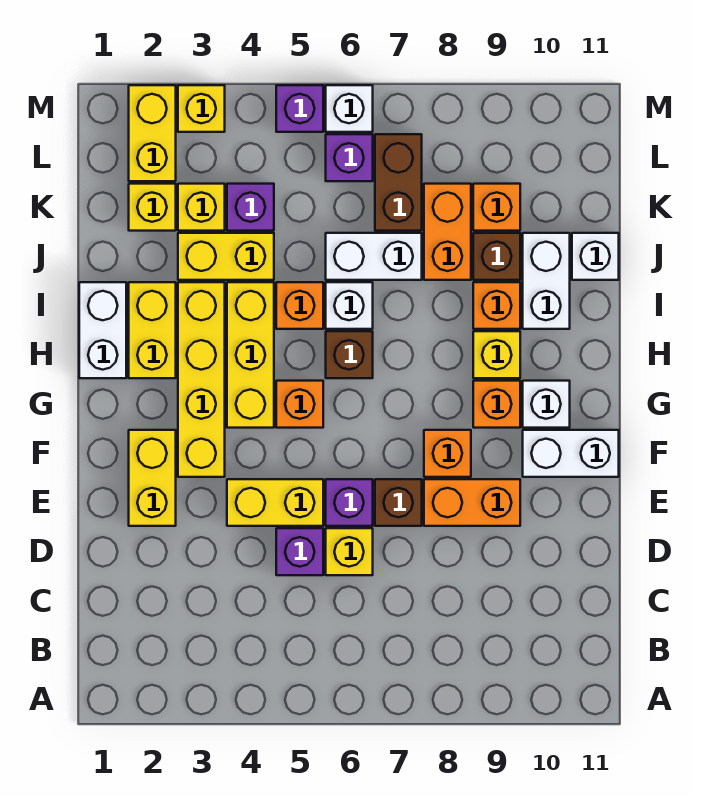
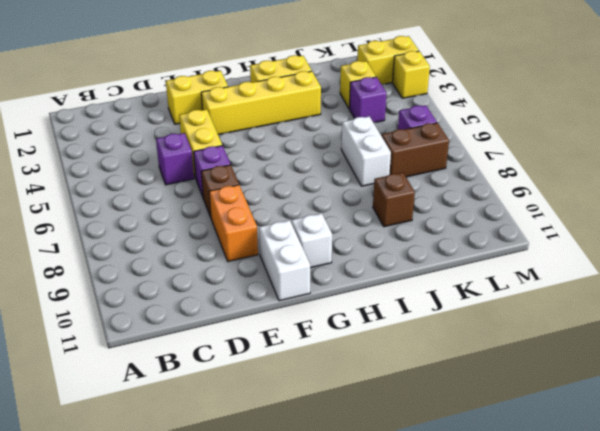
none -> yellow 1x1 brick [326,528,373,575]
none -> orange 1x1 brick [424,430,471,477]
none -> yellow 1x3 brick [227,282,274,428]
none -> orange 1x1 brick [276,381,323,428]

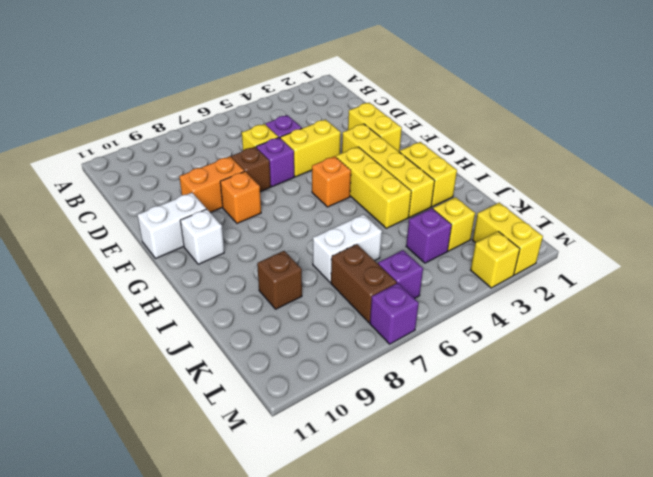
purple 1x1 brick [370,283,419,344] -> purple 1x1 brick moved to [276,85,323,132]
none -> orange 1x1 brick [473,381,520,428]
none -> white 1x2 brick [79,282,126,378]
none -> brown 1x1 brick [326,331,373,378]
none -> yellow 1x1 brick [473,331,520,378]

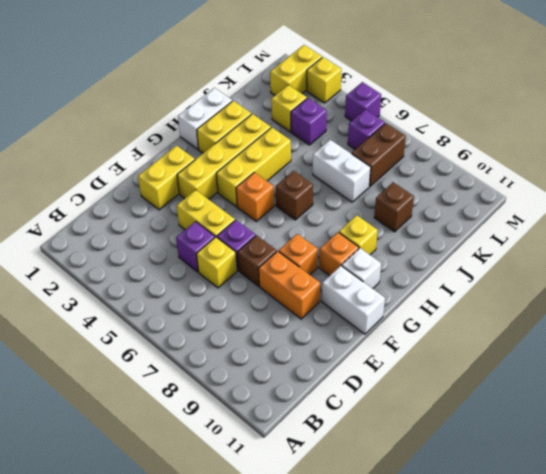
none -> orange 1x1 brick [276,282,323,329]
none -> white 1x1 brick [326,282,373,329]
none -> orange 1x1 brick [473,282,520,329]
none -> white 1x2 brick [523,233,570,329]

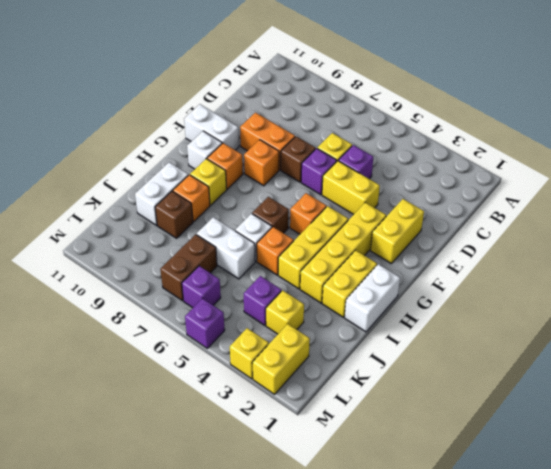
none -> yellow 1x2 brick [178,233,274,280]
none -> orange 1x2 brick [424,184,471,280]
none -> white 1x1 brick [572,233,619,280]
none -> yellow 1x1 brick [129,184,176,231]

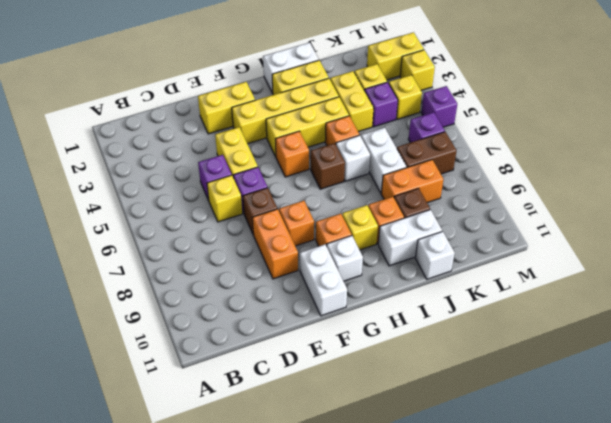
yellow 1x1 brick [389,75,422,119] -> yellow 1x1 brick moved to [129,184,176,231]
none -> orange 1x1 brick [473,184,520,231]
none -> white 1x1 brick [326,85,373,132]

